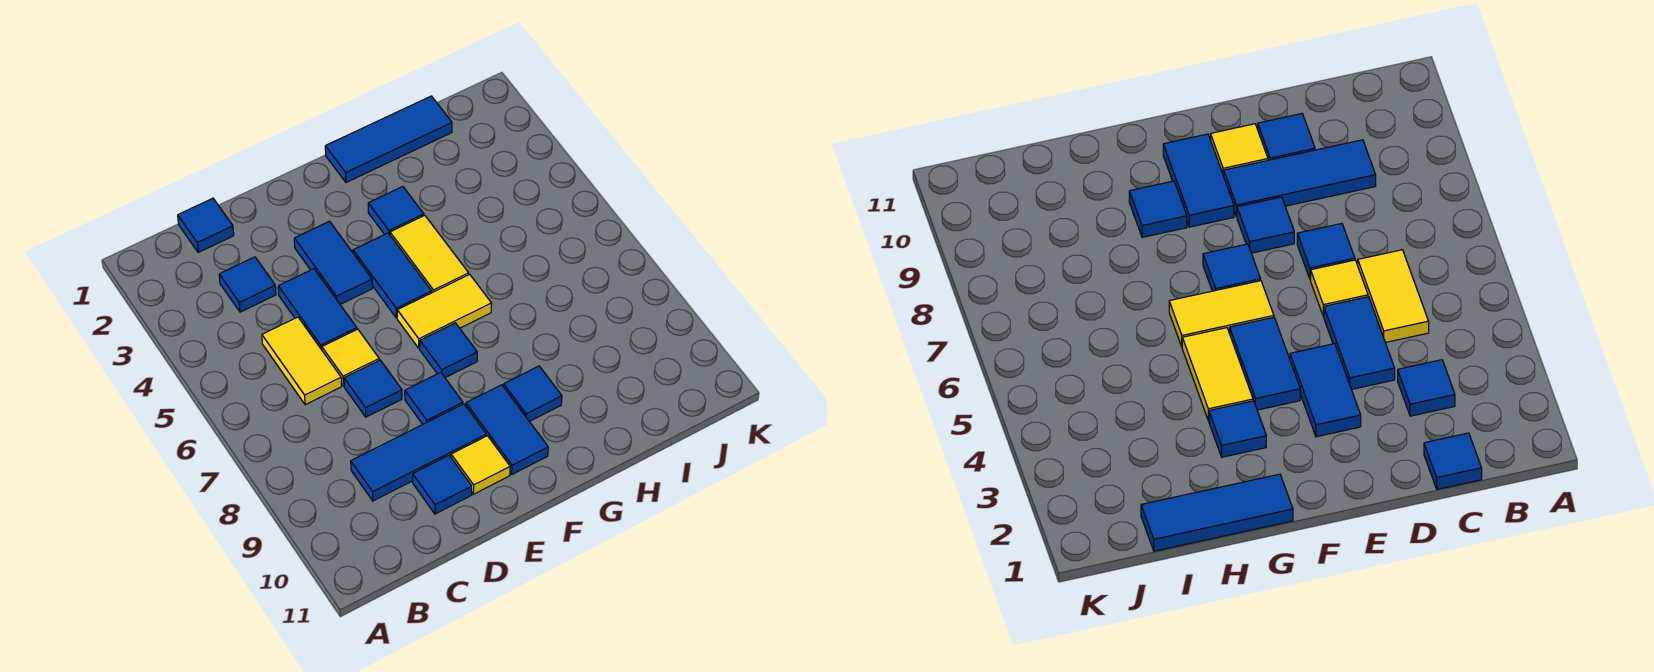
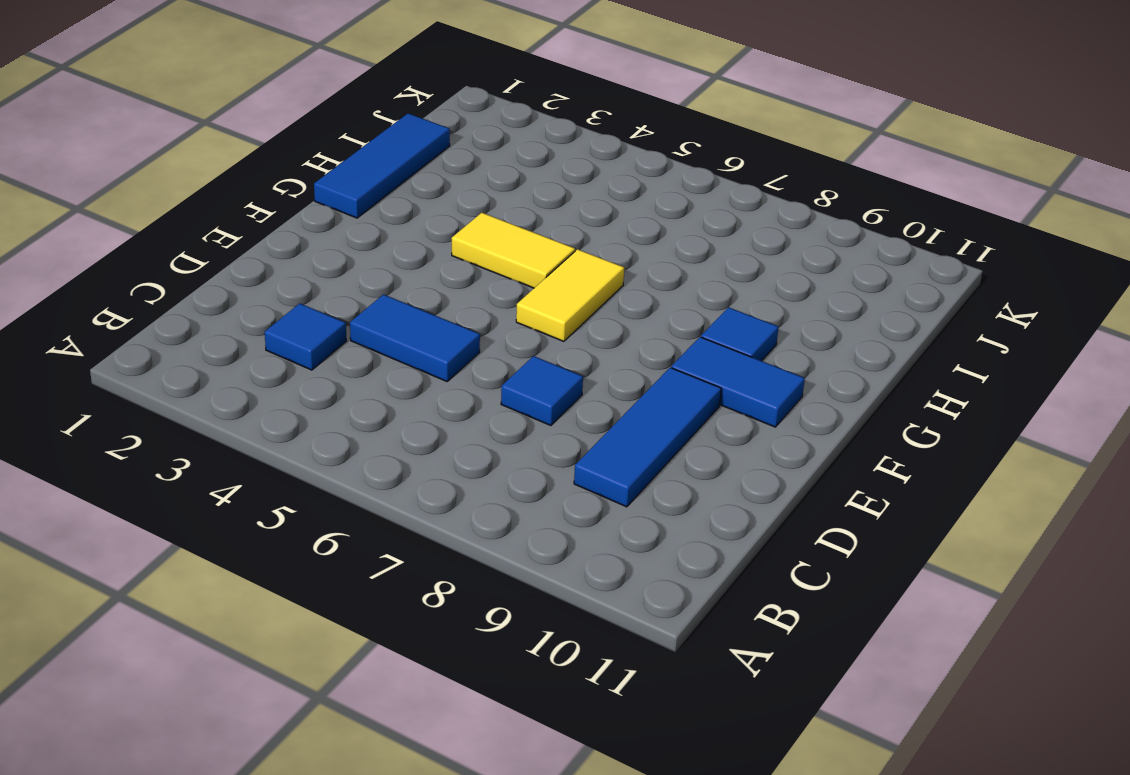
none -> blue 1x1 tile [178,198,234,253]
none -> yellow 1x2 tile [262,317,341,405]
none -> yellow 1x1 tile [322,329,379,386]

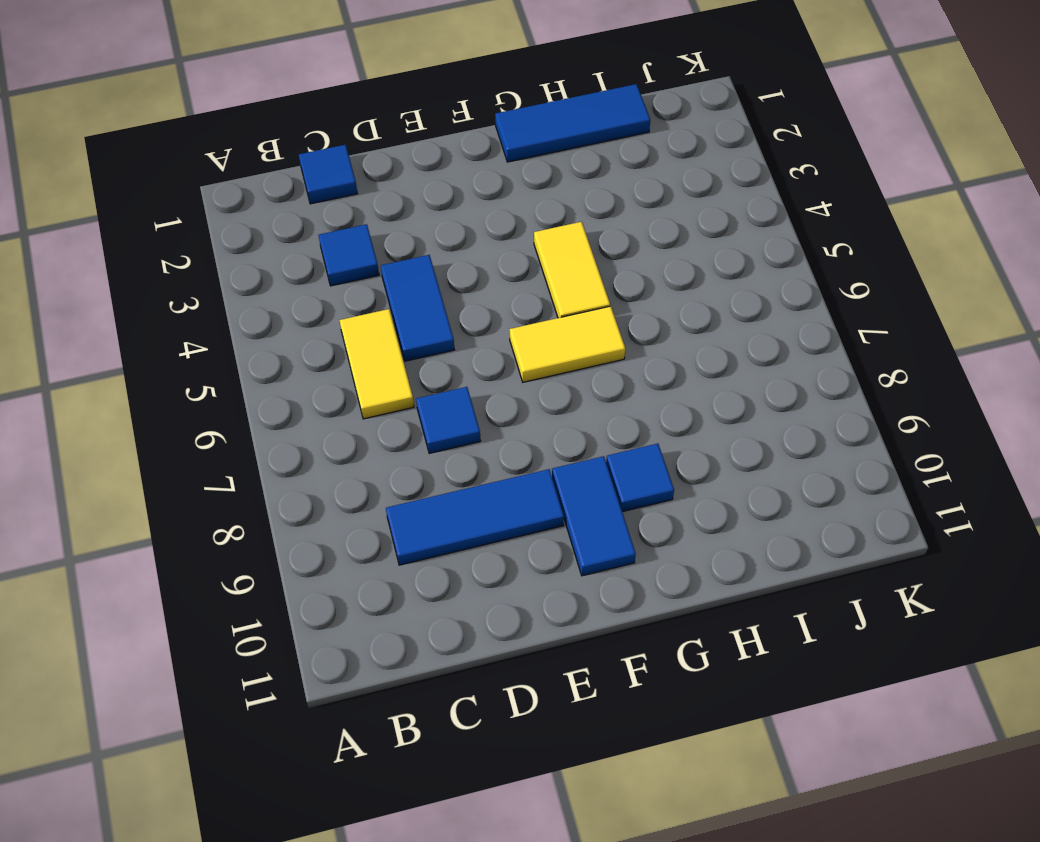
none -> yellow 1x1 tile [322,329,379,386]
none -> blue 1x1 tile [413,455,472,514]
none -> blue 1x2 tile [294,221,372,304]

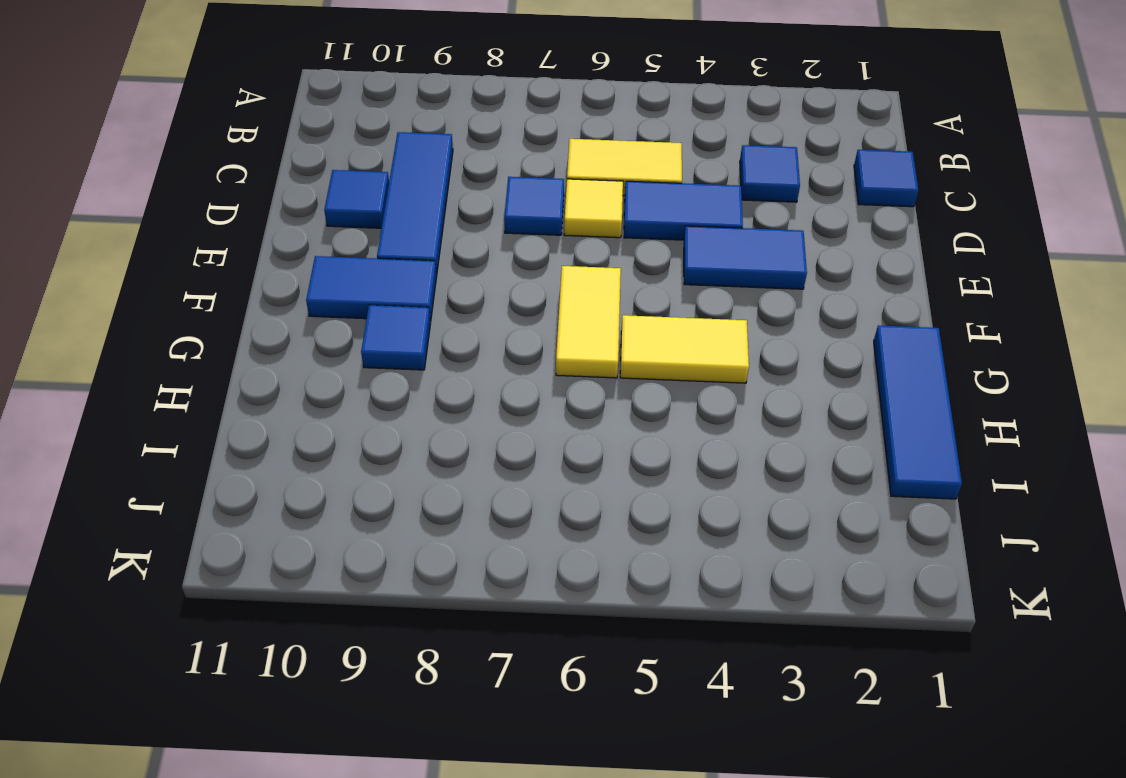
none -> blue 1x1 tile [405,372,463,424]
none -> yellow 1x1 tile [451,436,510,494]
none -> blue 1x2 tile [353,233,432,318]

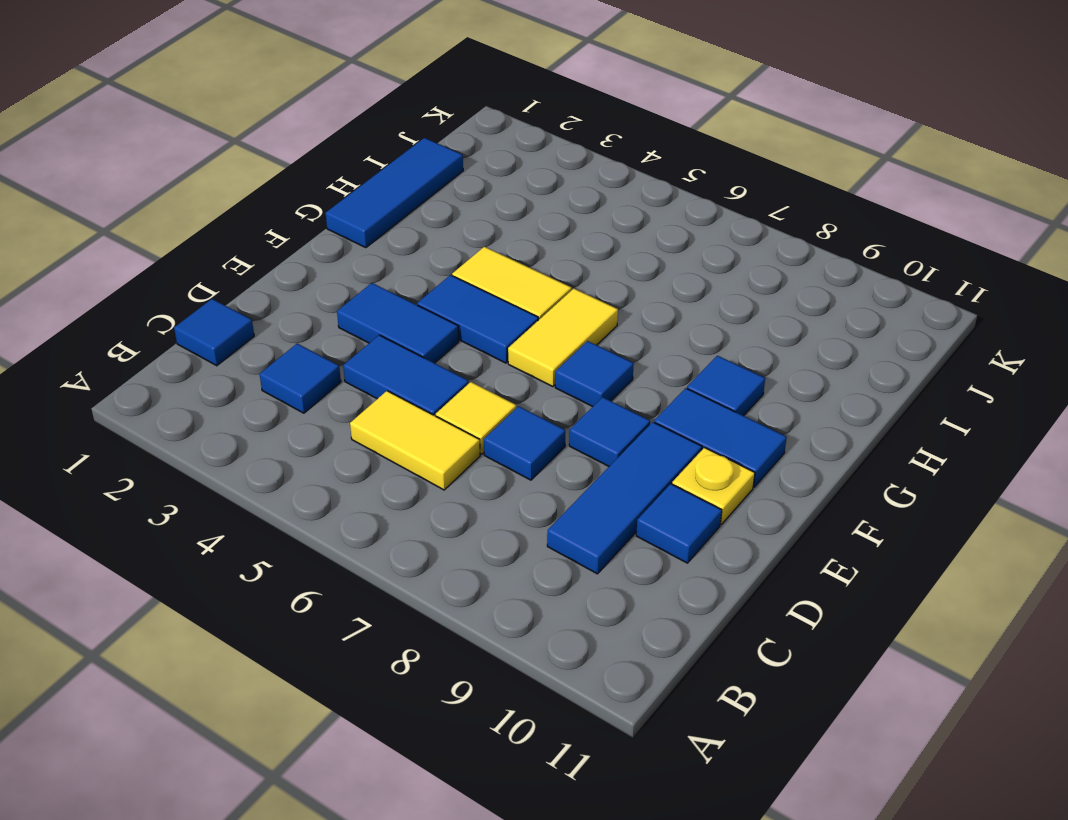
yellow 1x1 plate [672,448,755,524] -> yellow 1x1 tile [451,436,510,494]
none -> blue 1x1 tile [368,187,424,235]

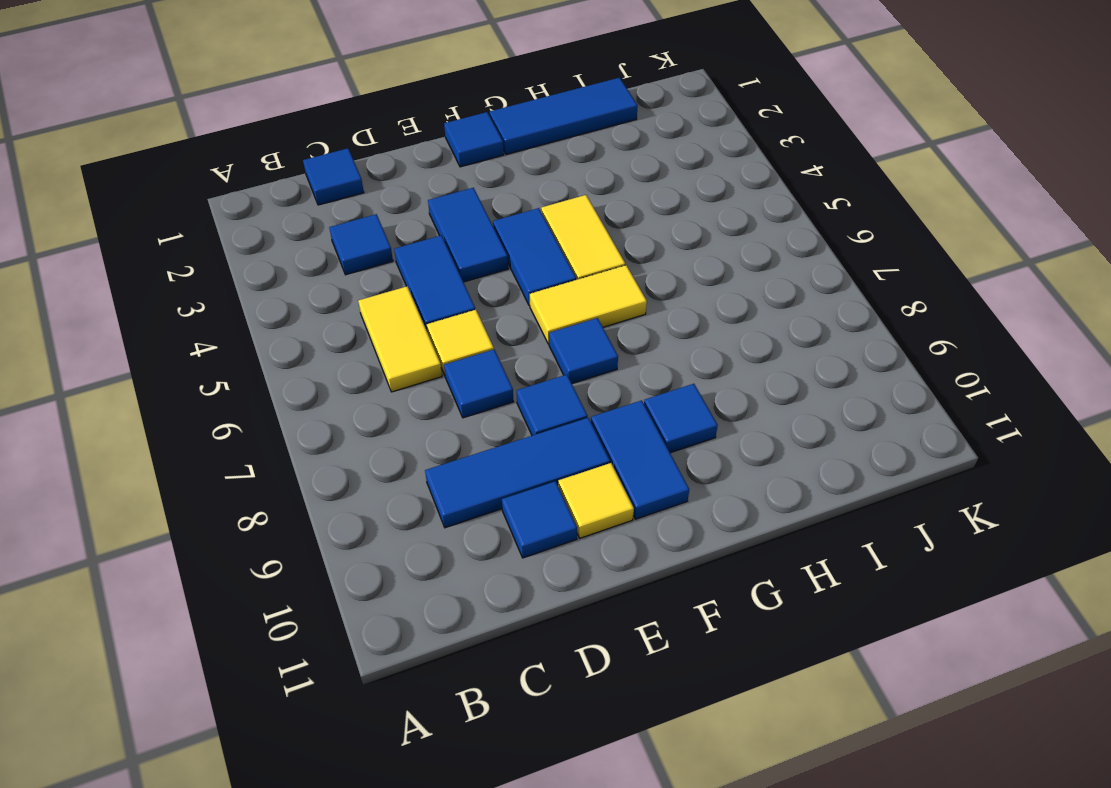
blue 1x1 tile [444,112,504,167] -> blue 1x1 tile moved to [368,187,424,235]

